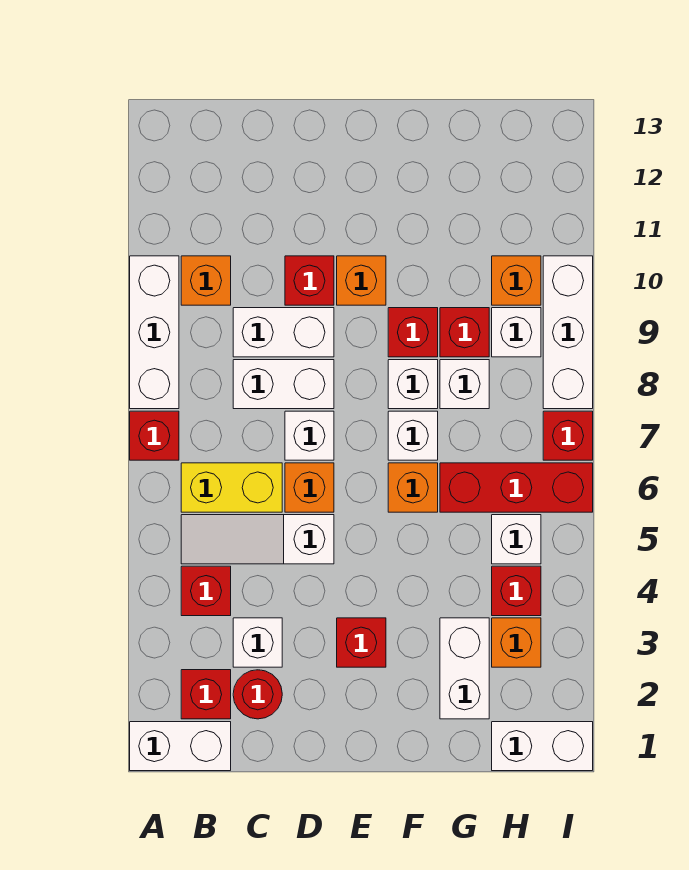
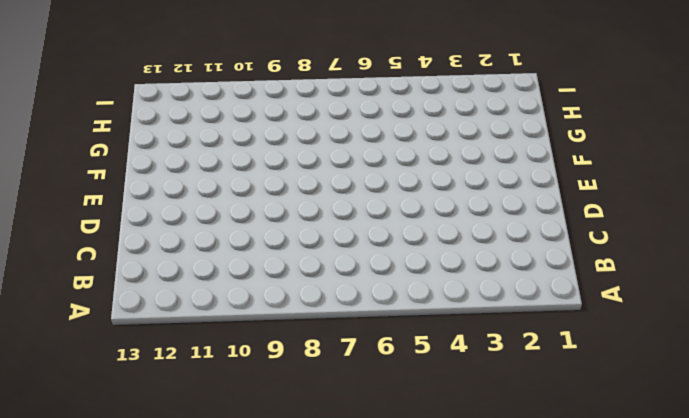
none -> white 1x2 brick [130,722,231,771]
none -> red 1x1 brick [130,411,179,460]
none -> white 1x3 brick [130,256,179,409]
none -> red 1x1 brick [181,670,231,719]

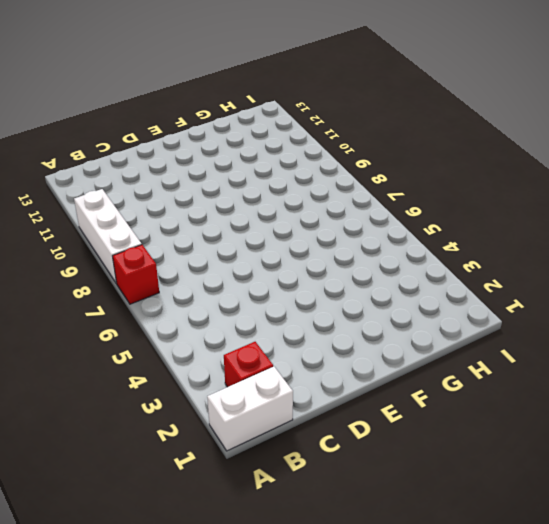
none -> red 1x1 brick [181,566,231,616]
none -> white 1x3 slope [181,515,334,564]
none -> yellow 1x2 brick [181,463,282,512]
none -> orange 1x1 brick [181,256,231,305]

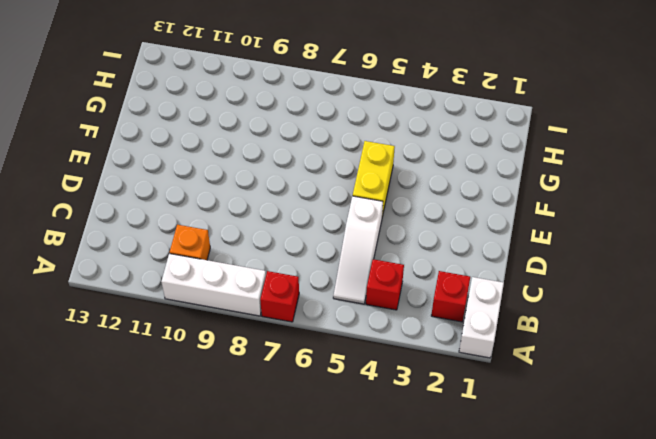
yellow 1x2 brick [353,141,395,217] -> yellow 1x2 brick moved to [181,463,282,512]
none -> red 1x1 round brick [233,670,282,719]
none -> white 1x1 brick [233,618,282,667]
none -> white 1x2 brick [233,360,334,409]
none -> white 1x2 brick [233,308,334,357]

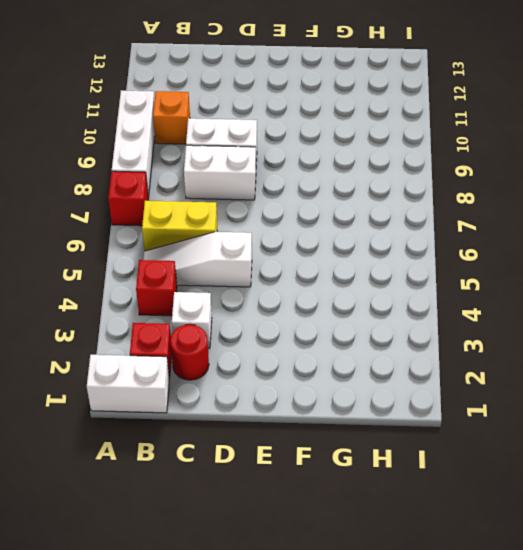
none -> orange 1x1 brick [285,463,334,512]
none -> white 1x1 brick [285,411,334,460]
none -> red 1x1 brick [285,256,334,305]
none -> red 1x1 brick [337,618,386,667]

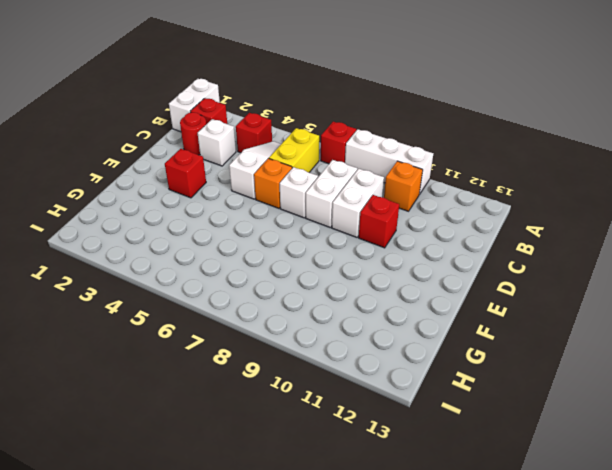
none -> orange 1x1 brick [337,256,386,305]
none -> orange 1x1 brick [388,463,438,512]
none -> white 1x1 brick [388,411,438,460]
none -> white 1x1 brick [388,360,438,409]

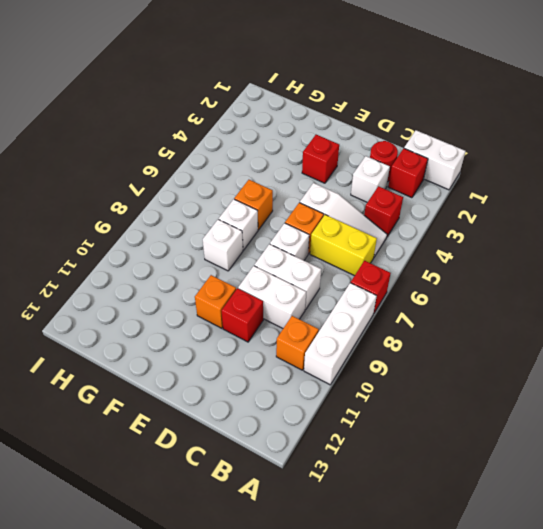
none -> red 1x1 brick [388,308,438,357]
none -> white 1x2 brick [440,618,489,719]
none -> red 1x3 brick [440,463,593,512]
none -> white 1x1 brick [440,360,489,409]

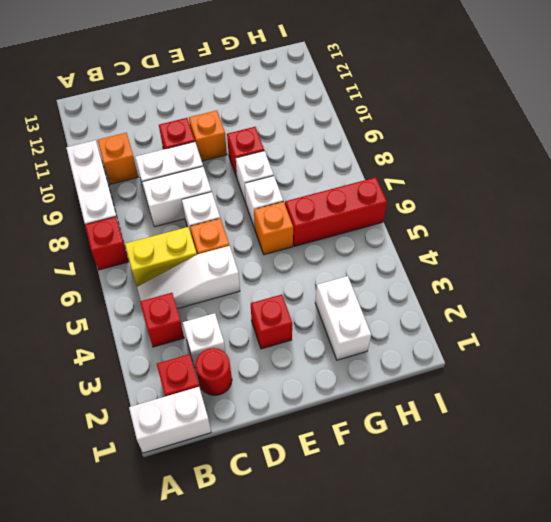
none -> white 1x1 brick [440,360,489,409]
none -> red 1x1 brick [440,308,489,357]
none -> white 1x2 brick [492,722,593,771]
none -> orange 1x1 brick [492,618,541,667]

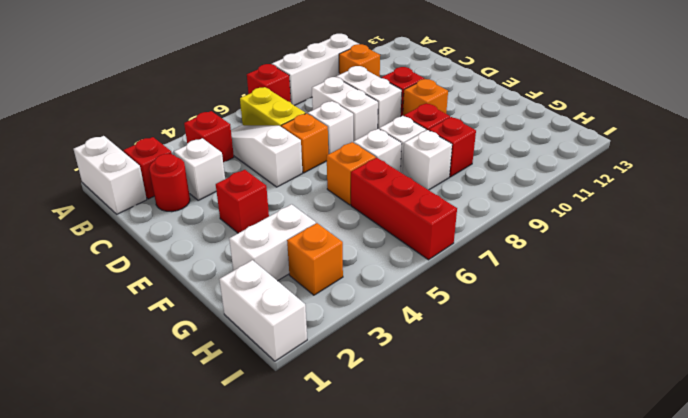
none -> red 1x1 brick [492,566,541,616]
none -> white 1x1 brick [492,515,541,564]
none -> white 1x1 brick [492,308,541,357]
none -> orange 1x1 brick [492,256,541,305]

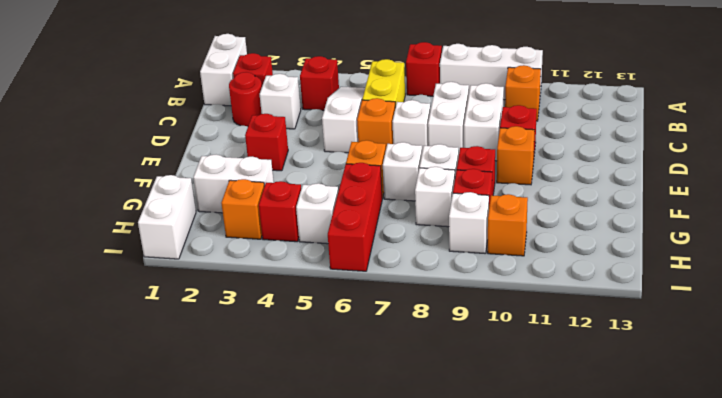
none -> red 1x1 brick [543,411,593,460]
none -> white 1x3 brick [543,256,593,409]

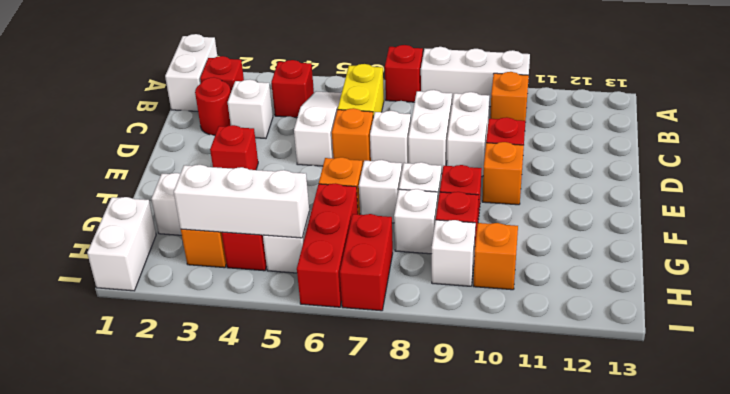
white 1x3 brick [174,165,309,238] -> white 1x3 brick moved to [543,256,593,409]
red 1x2 brick [340,214,393,311] -> red 1x1 brick [543,411,593,460]

